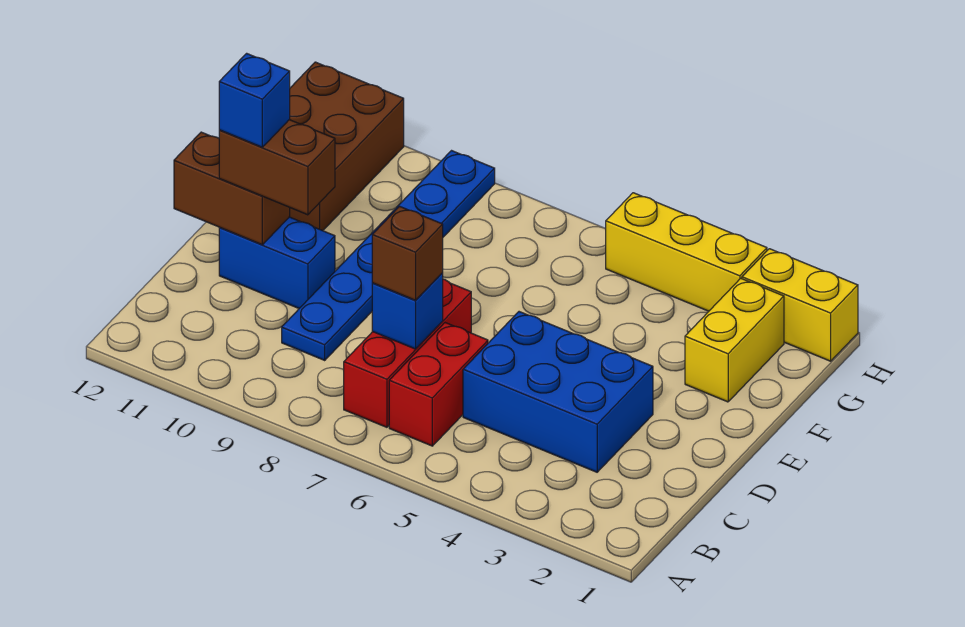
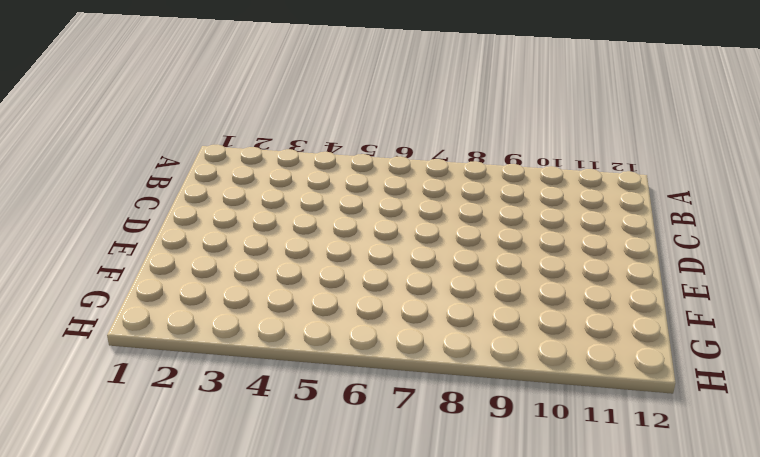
none -> red 1x2 brick [389,323,488,446]
none -> red 1x3 brick [344,279,471,427]
none -> blue 2x3 brick [463,312,653,472]

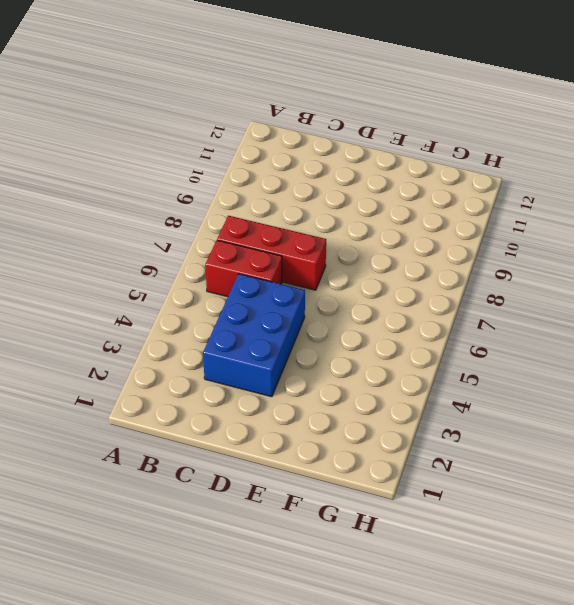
none -> blue 1x6 plate [282,151,495,360]
none -> blue 1x2 brick [219,217,335,308]
none -> yellow 1x2 brick [685,278,784,402]

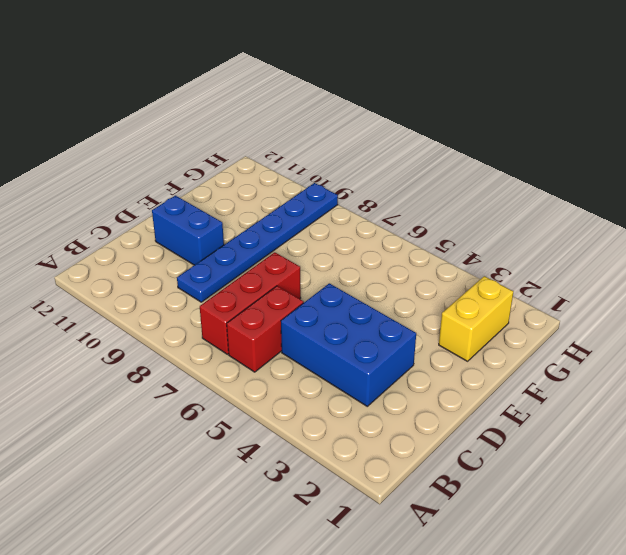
none -> brown 2x3 brick [289,62,404,231]
none -> yellow 1x2 brick [742,249,858,361]
none -> yellow 1x3 brick [606,193,767,311]

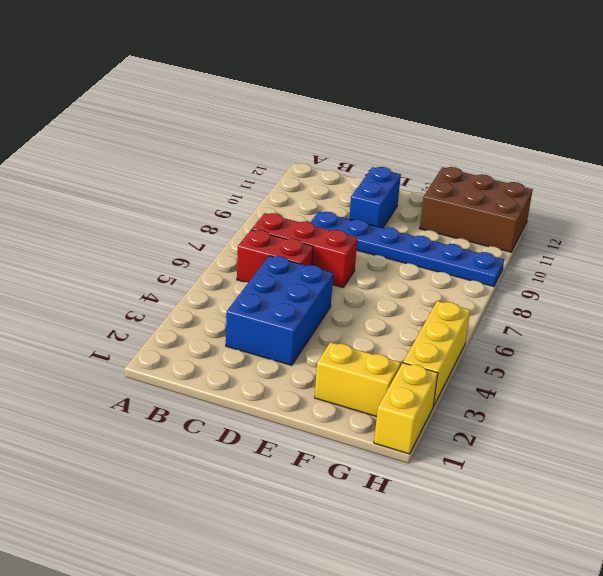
none -> blue 1x1 brick [372,273,443,349]
none -> brown 1x2 brick [174,132,290,245]
none -> brown 1x1 brick [372,206,443,300]

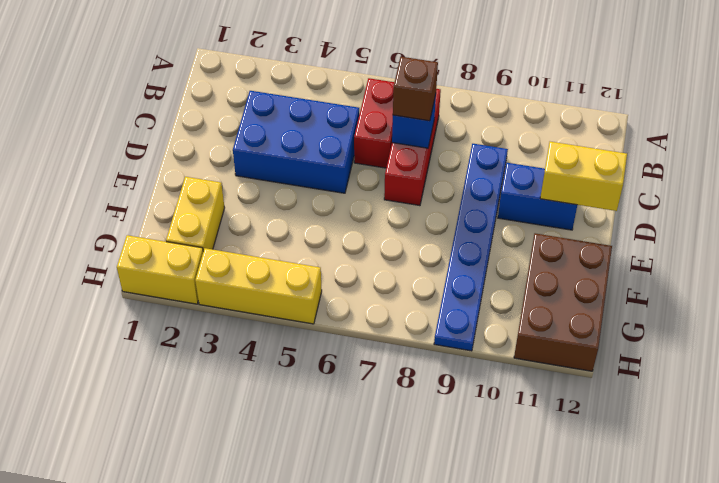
yellow 1x2 brick [540,142,627,211] -> brown 1x2 brick [174,132,290,245]
none -> brown 1x2 brick [219,120,335,215]
none -> blue 1x1 brick [219,53,290,147]

